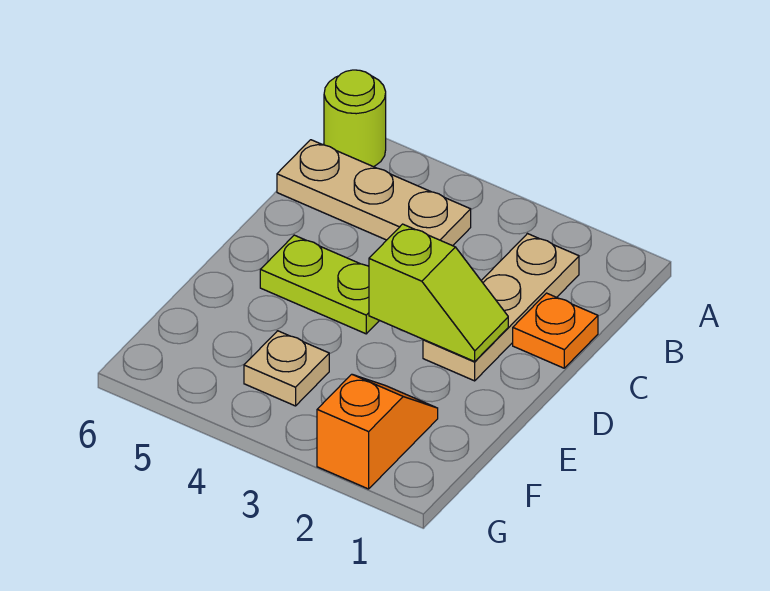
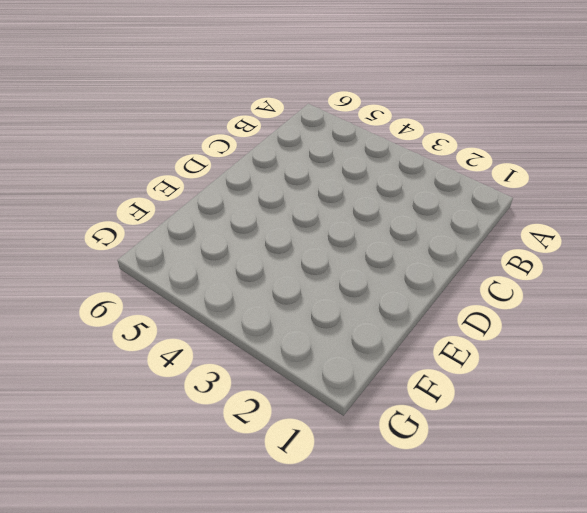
none -> lime 1x1 round brick [324,70,386,167]
none -> tan 1x3 plate [423,234,579,381]

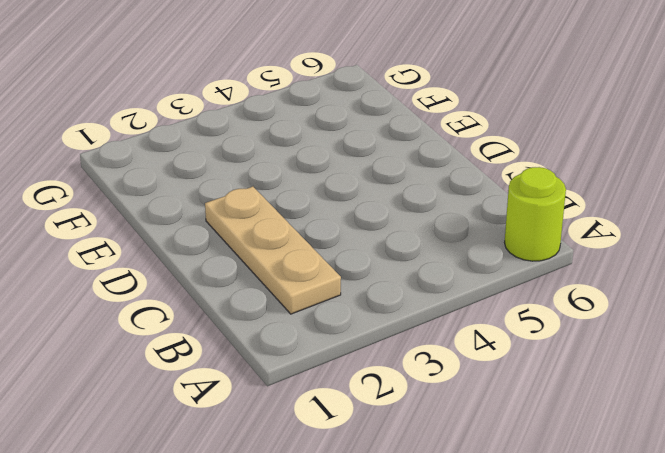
none -> tan 1x3 plate [277,140,471,246]
none -> orange 1x1 plate [513,293,598,368]

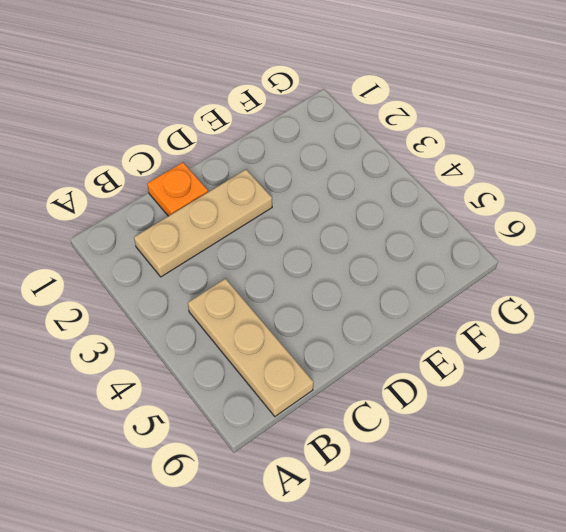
none -> lime 1x1 round brick [324,70,386,167]
none -> lime 1x2 plate [260,235,379,334]

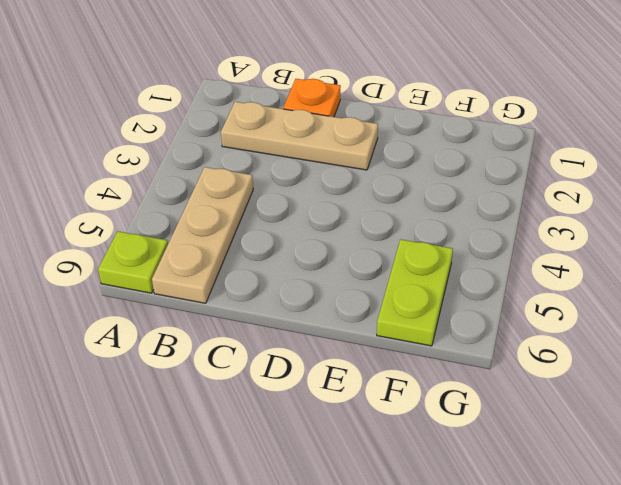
lime 1x1 plate [98,231,168,293] -> lime 1x1 round brick [324,70,386,167]
lime 1x2 plate [377,239,453,346] -> lime 1x2 plate moved to [260,235,379,334]
none -> orange 1x2 slope [317,374,438,489]
none -> tan 1x1 plate [244,331,329,406]

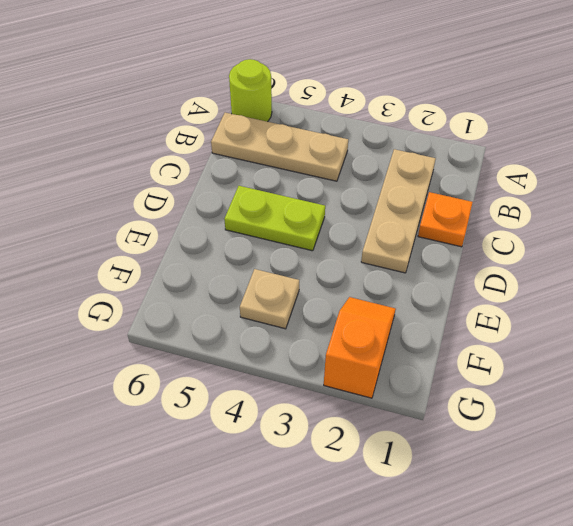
none -> lime 1x2 slope [369,224,508,361]

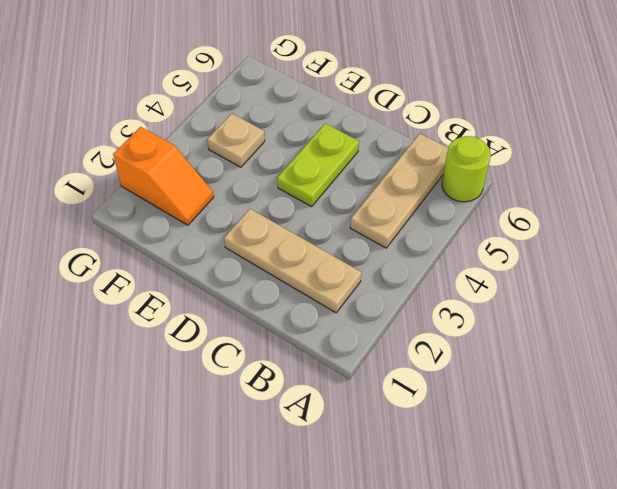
none -> orange 1x1 plate [513,293,598,368]
none -> lime 1x2 slope [369,224,508,361]

